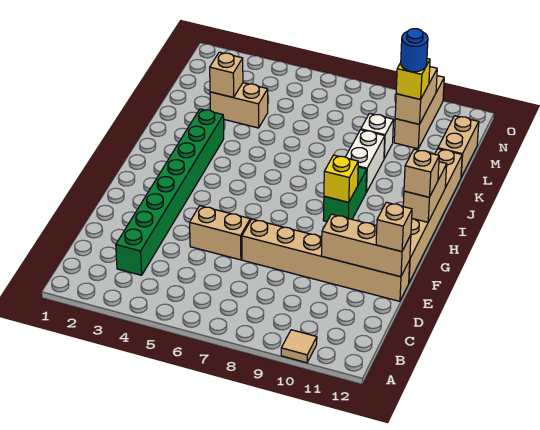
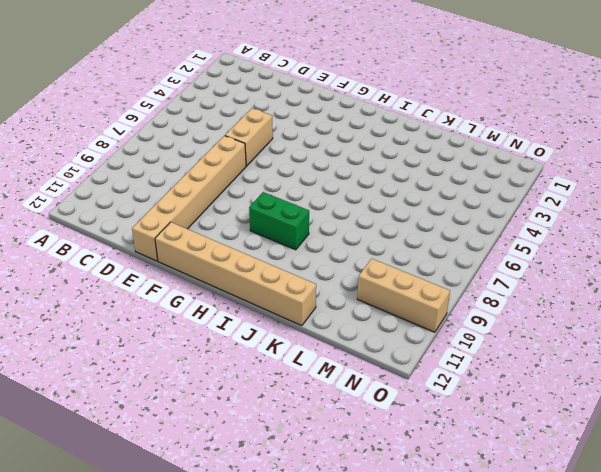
none -> tan 1x1 tile [281,330,317,363]
none -> green 1x8 brick [116,109,224,275]
none -> white 1x2 brick [346,130,385,192]

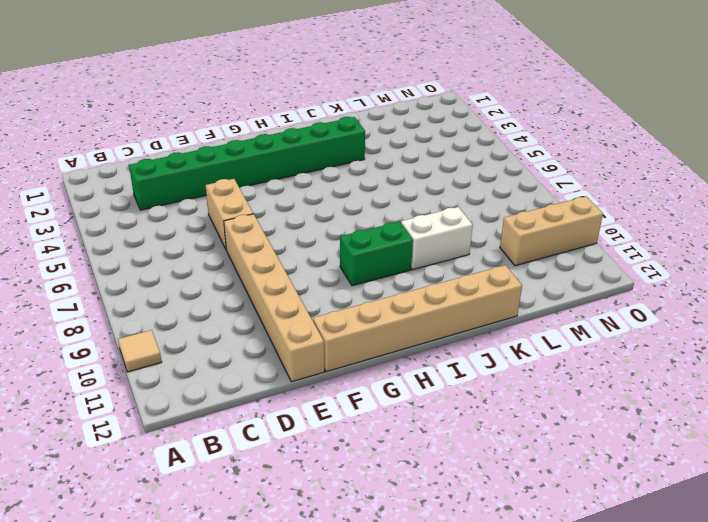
none -> tan 1x2 brick [210,83,268,128]
none -> white 1x1 brick [361,113,394,158]
none -> tan 1x2 brick [438,116,479,177]

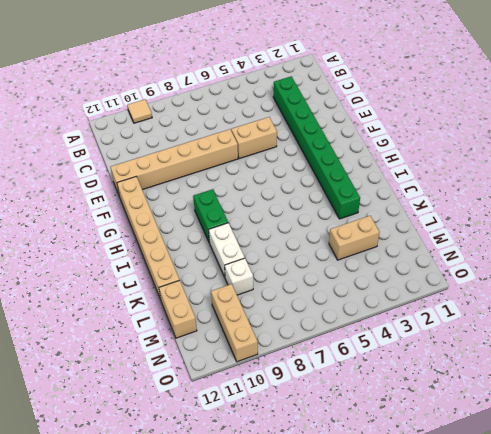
none -> tan 1x3 brick [321,214,411,277]
none -> yellow 1x1 brick [324,155,358,202]
none -> tan 1x2 brick [403,162,447,222]

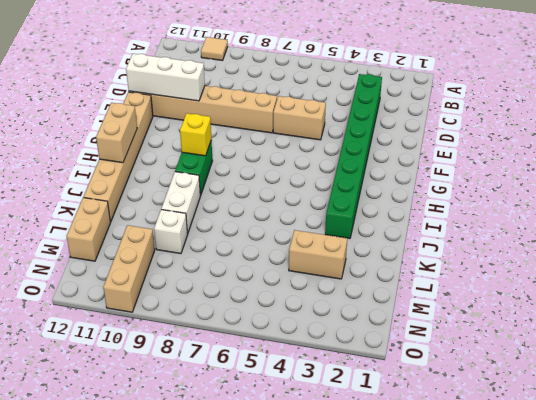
white 1x3 brick [126,54,205,101] -> tan 1x3 brick [321,214,411,277]
none -> tan 1x1 brick [210,52,243,97]
none -> tan 1x2 brick [395,67,437,124]
none -> tan 1x1 brick [376,202,412,252]

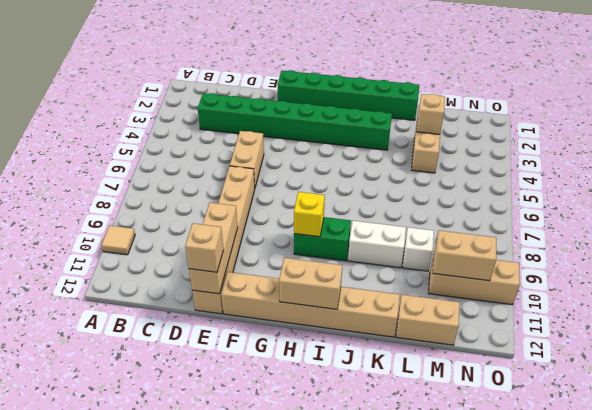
green 1x6 brick [278,70,419,120] -> none
none -> tan 1x1 brick [404,149,439,197]
none -> yellow 1x1 brick [396,58,430,99]
none -> blue 1x1 round brick [401,29,428,72]

